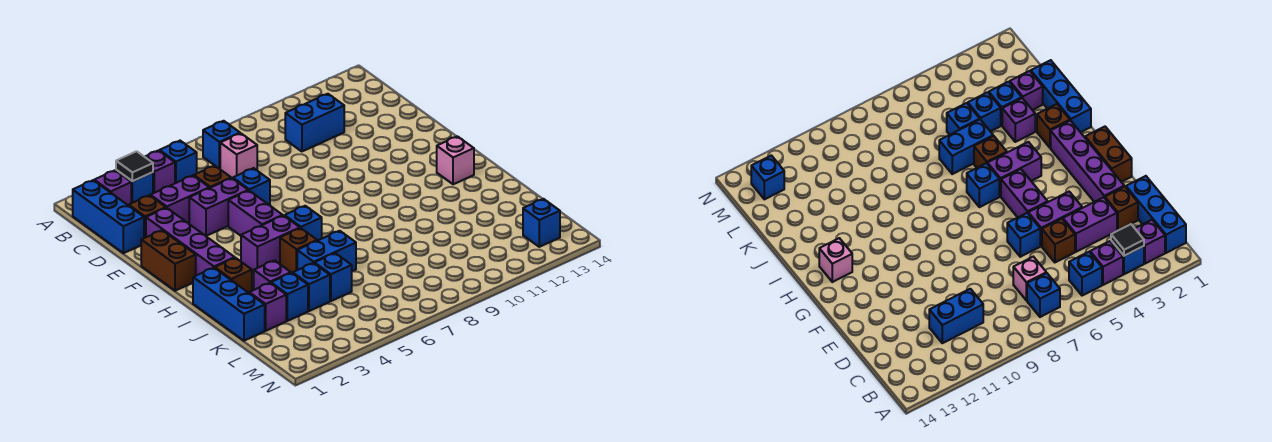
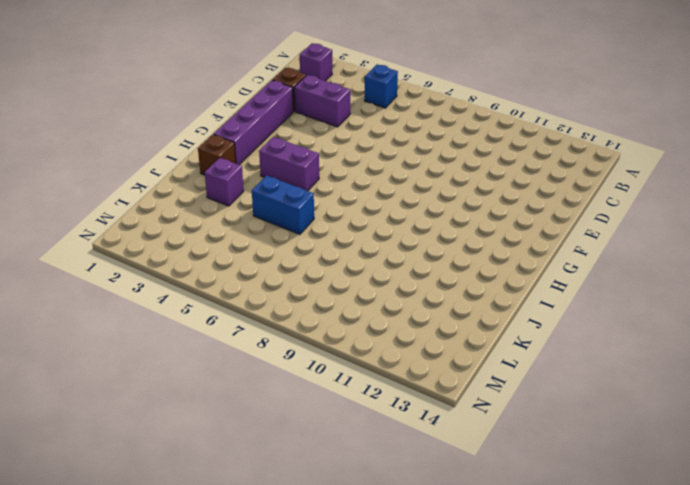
none -> blue 1x3 brick [73,180,144,253]
none -> blue 1x1 brick [116,170,153,203]
none -> purple 1x1 brick [145,151,175,193]
none -> blue 1x1 brick [203,121,240,169]

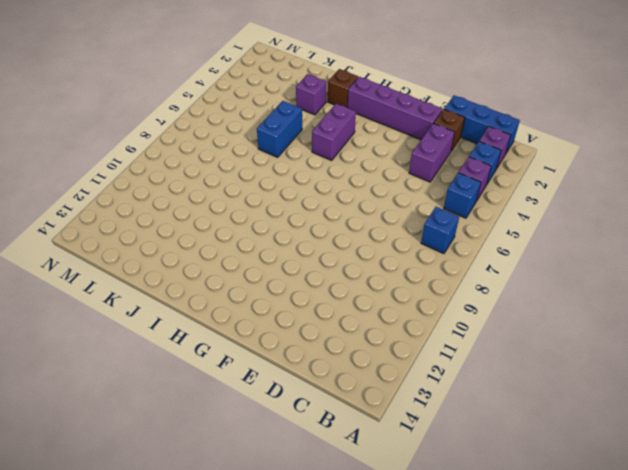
none -> pink 1x1 brick [220,133,257,178]
none -> blue 1x2 brick [285,94,344,151]
none -> brown 1x1 brick [194,166,231,188]
none -> purple 1x2 brick [189,178,248,236]

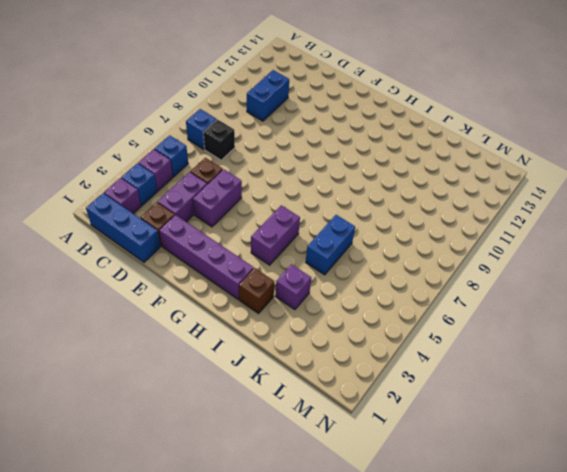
black 1x1 brick [203,120,235,160] -> pink 1x1 brick [220,133,257,178]
none -> blue 1x1 brick [233,168,270,205]
none -> brown 1x2 brick [141,230,196,291]
none -> purple 1x2 brick [228,191,283,236]
none -> blue 1x1 brick [285,206,322,241]

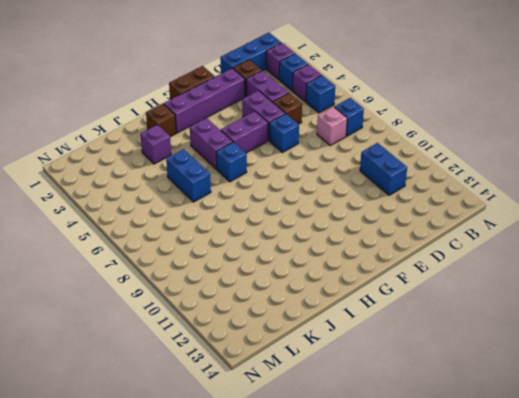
none -> pink 1x1 brick [437,136,474,184]
none -> blue 1x3 brick [193,268,265,341]
none -> brown 1x1 brick [280,228,317,273]
none -> purple 1x1 brick [249,283,286,331]

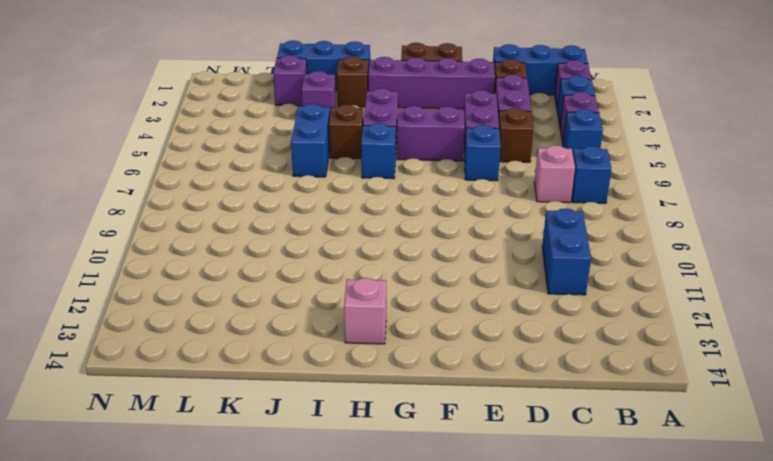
none -> blue 1x1 brick [271,273,308,321]
none -> blue 1x1 brick [293,263,330,311]
none -> blue 1x1 brick [315,253,352,301]
none -> blue 1x1 brick [523,199,560,247]

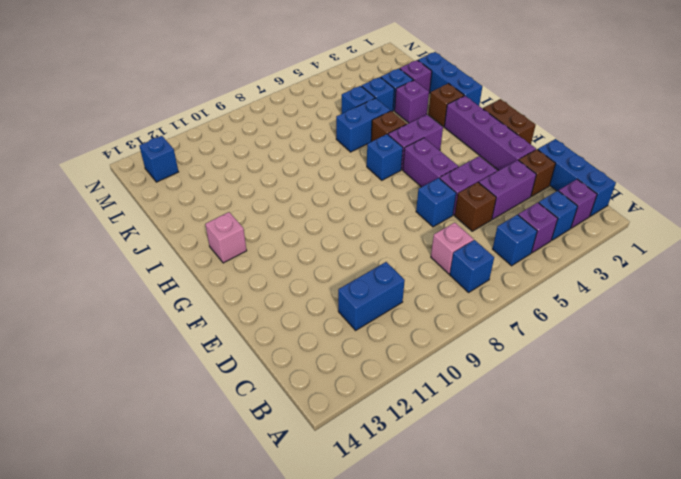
none -> black 1x1 tile [116,151,153,181]

